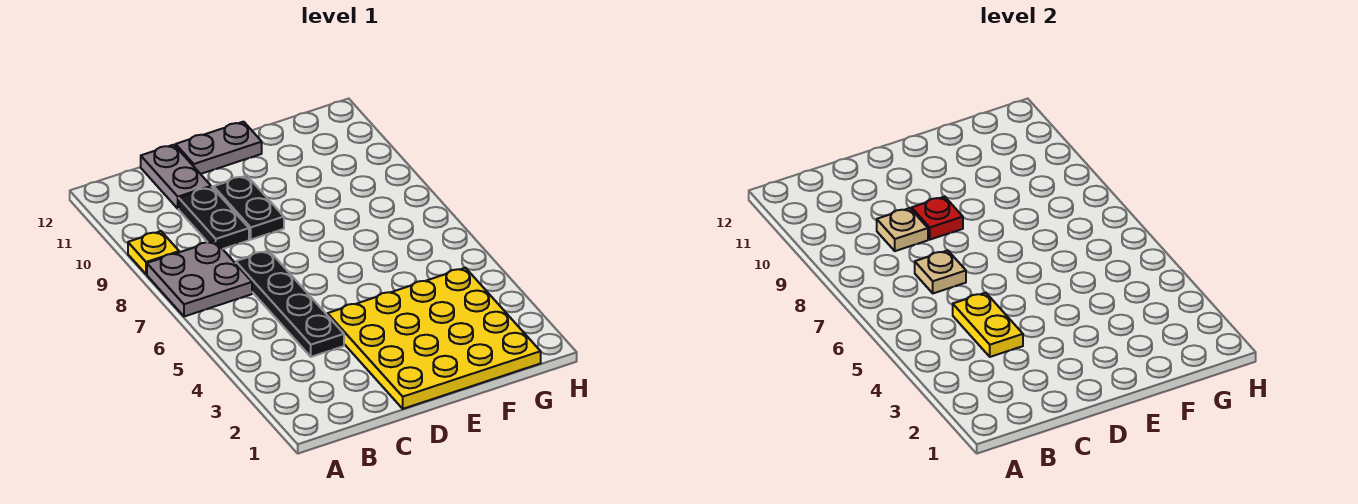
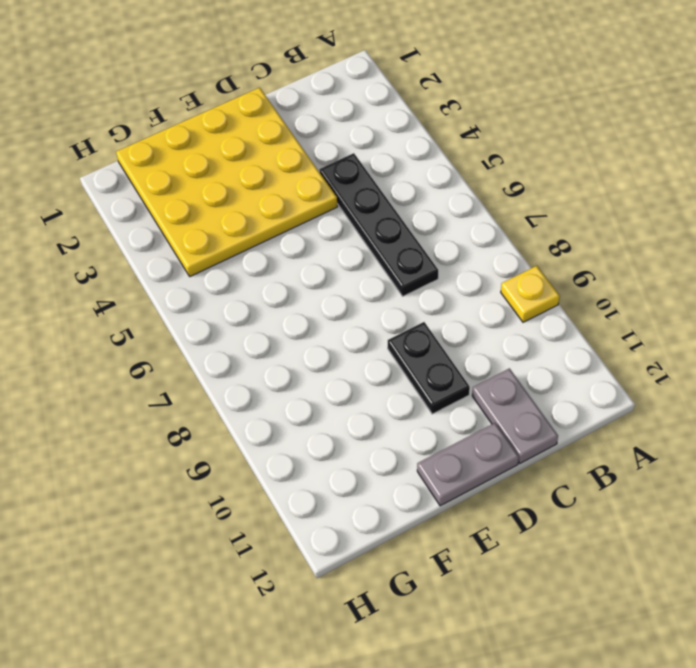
none -> grey 2x2 plate [147,241,252,316]
none -> black 1x2 plate [179,187,249,249]
none -> yellow 1x2 plate [953,293,1023,357]

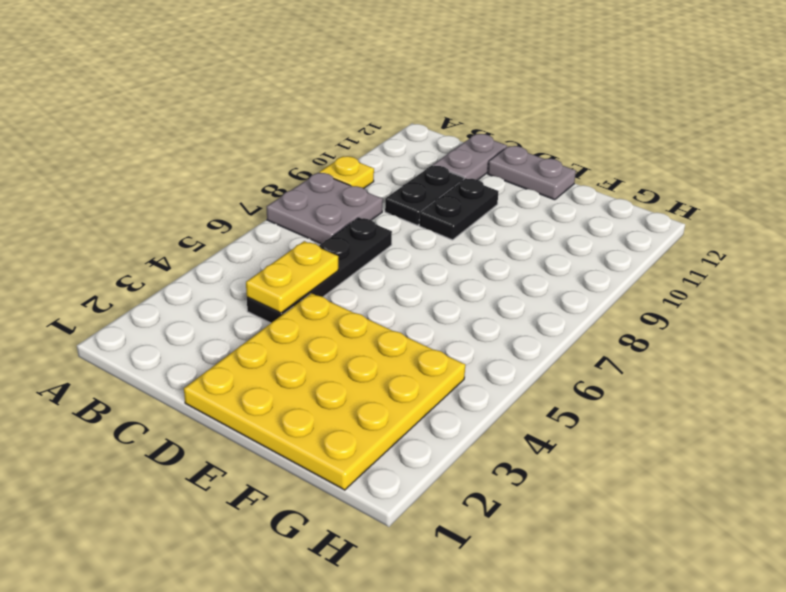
none -> tan 1x1 plate [915,250,966,293]
none -> tan 1x1 plate [877,208,928,251]
none -> red 1x1 plate [912,196,963,240]

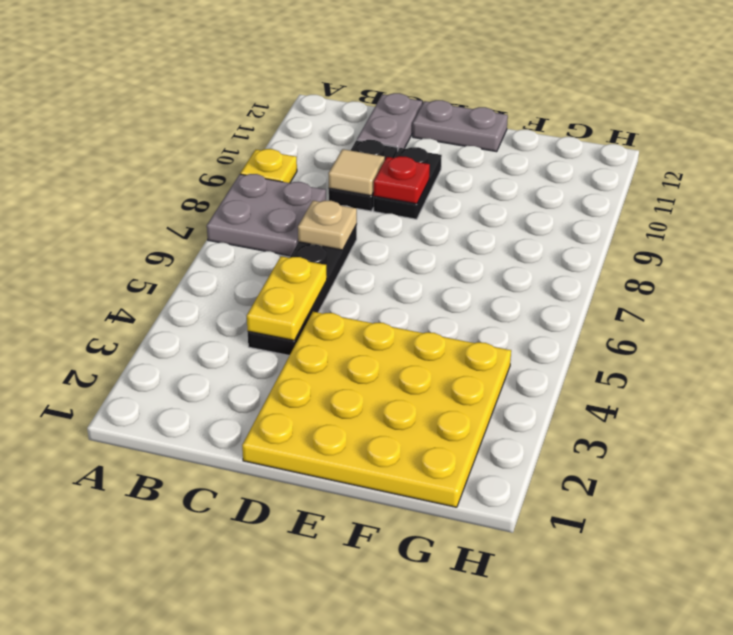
tan 1x1 tile [328,149,385,196] -> tan 1x1 plate [877,208,928,251]

